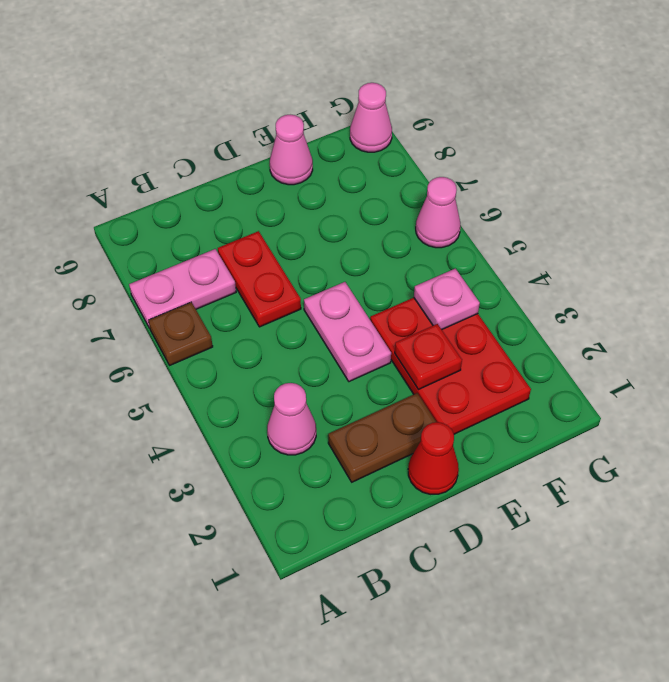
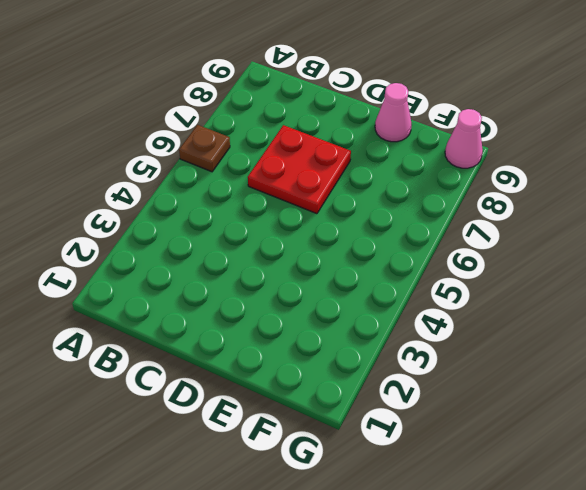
red 2x2 plate [248,125,351,214] -> red 1x2 plate [218,231,301,327]
none -> pink 1x2 plate [129,249,236,328]
none -> pink 1x1 cone [267,383,316,455]
none -> brown 1x2 plate [328,393,436,482]

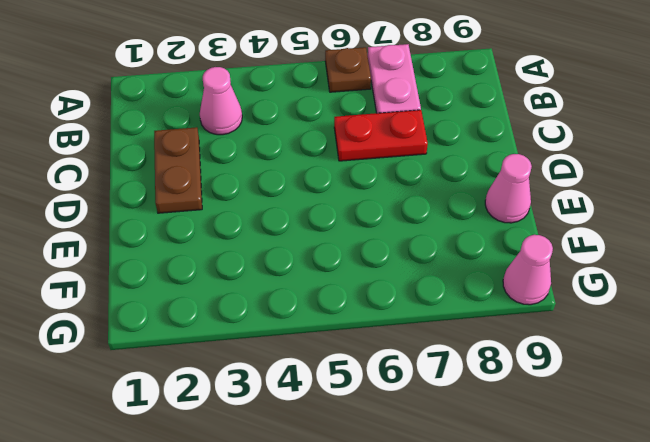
none -> red 1x1 cone [408,422,459,494]
none -> pink 1x2 plate [304,282,391,382]
none -> red 2x3 plate [370,298,531,434]

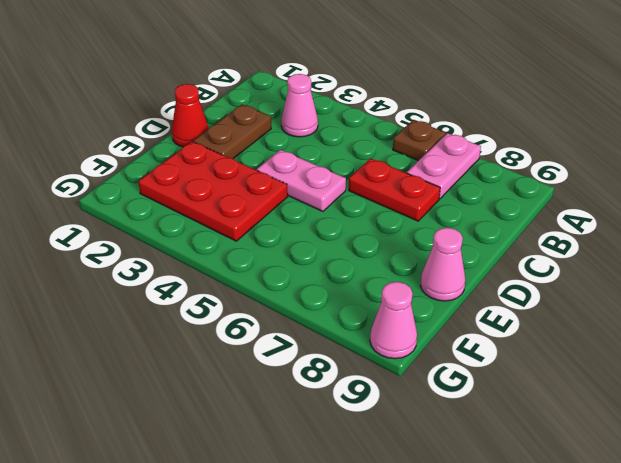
none -> pink 1x1 cone [416,177,461,248]
none -> red 1x1 plate [395,324,462,390]
none -> pink 1x1 plate [414,269,480,329]

